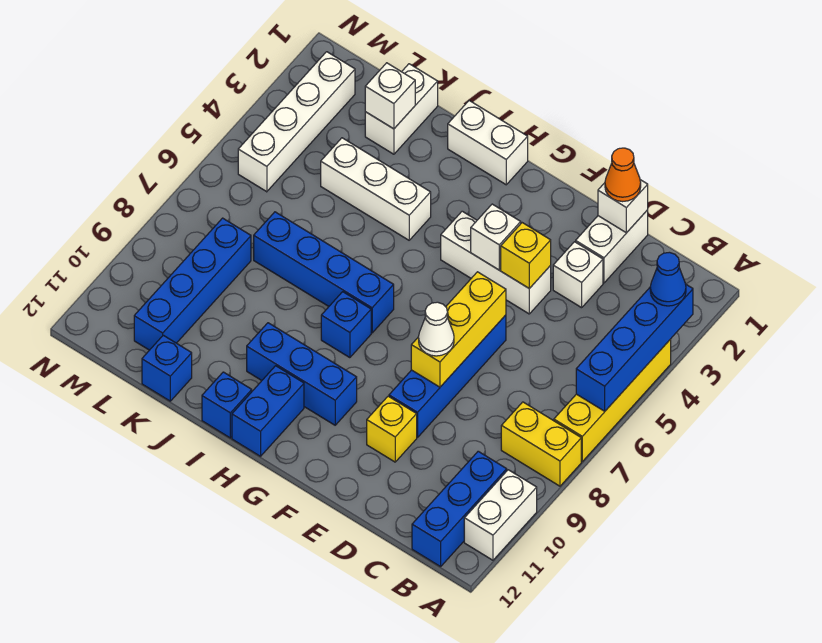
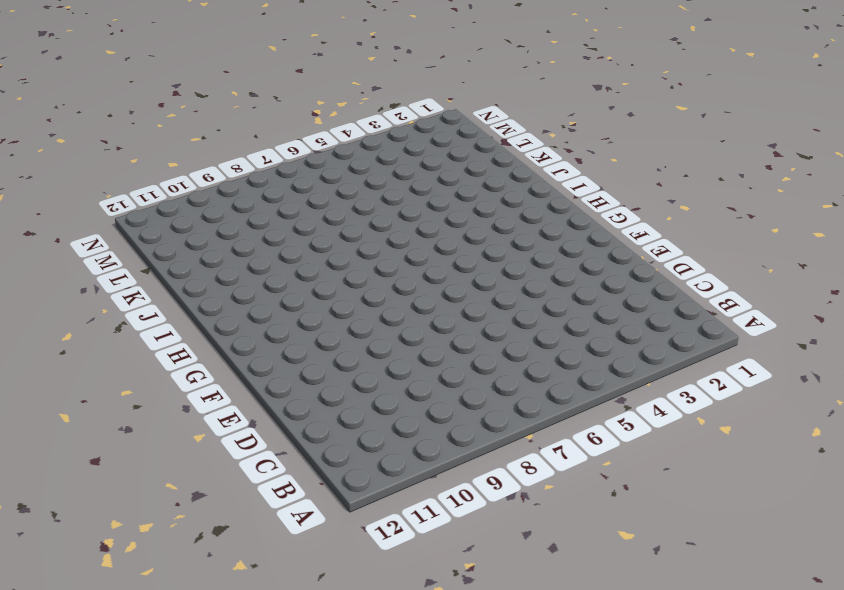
none -> yellow 1x4 brick [554,339,671,461]
none -> yellow 1x2 brick [501,402,581,486]
none -> white 1x2 brick [464,470,537,560]

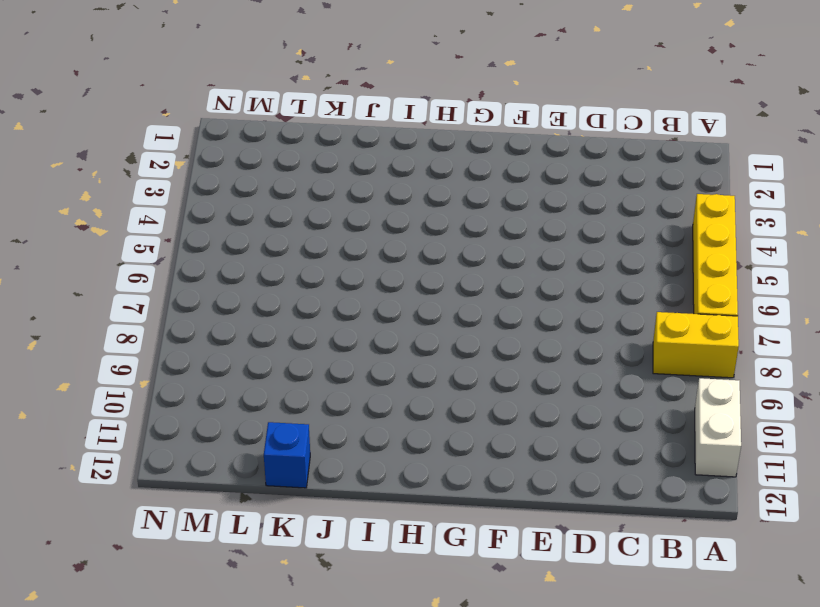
none -> blue 1x3 brick [412,451,507,567]
none -> white 1x2 brick [576,210,648,283]
none -> white 1x1 brick [553,242,603,308]

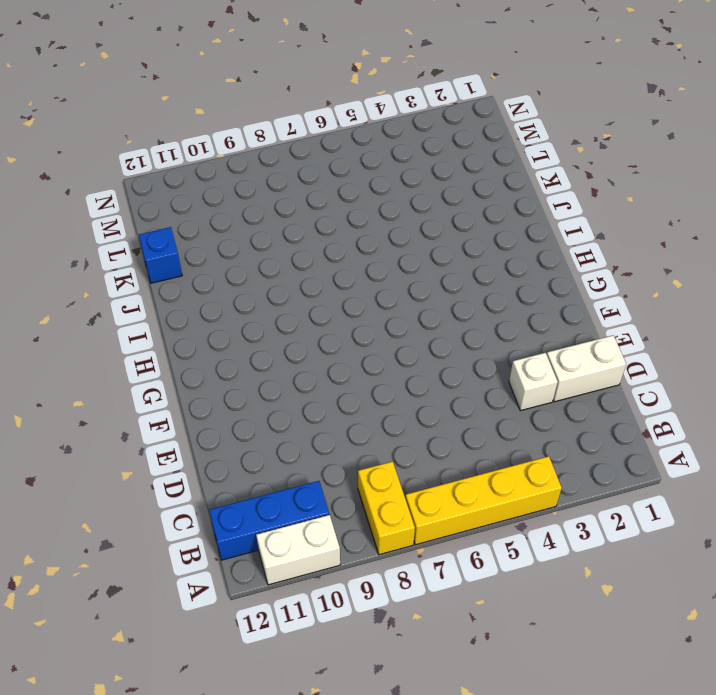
none -> white 1x3 brick [441,211,551,314]
none -> blue 1x4 brick [389,315,506,437]
none -> yellow 1x1 brick [367,396,417,462]

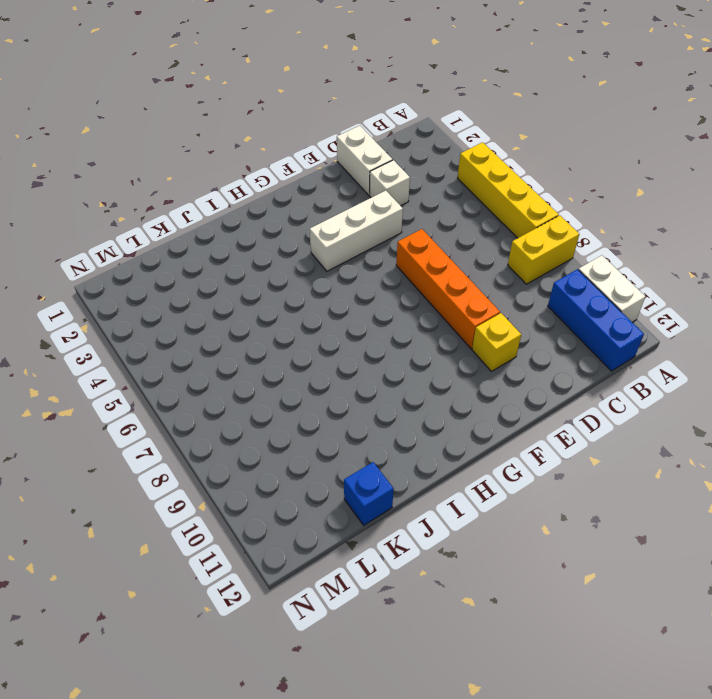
orange 1x4 brick [396,229,500,349] -> blue 1x4 brick [389,315,506,437]
none -> blue 1x3 brick [247,323,357,425]
none -> white 1x2 brick [448,101,528,185]
none -> blue 1x4 brick [254,212,394,333]

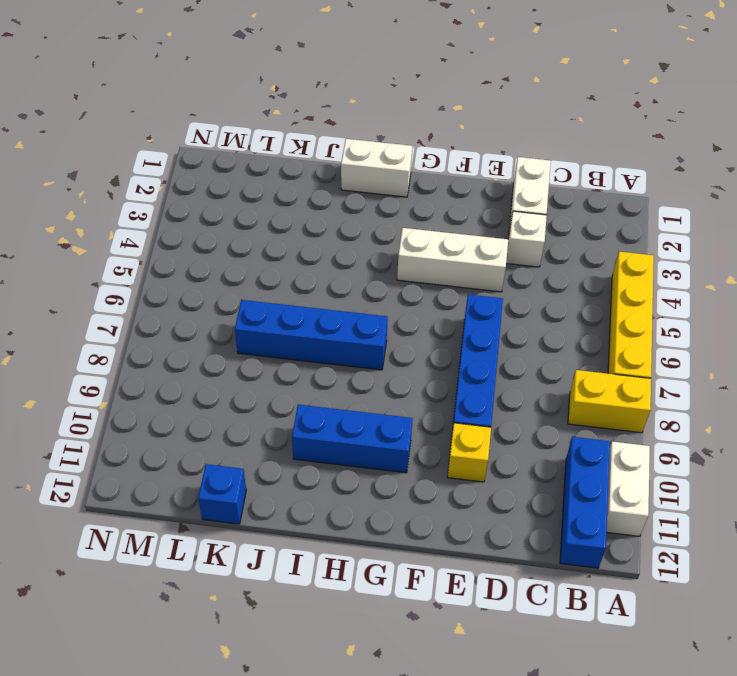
none -> blue 1x1 brick [321,292,371,358]
none -> blue 1x2 brick [232,366,304,456]
none -> white 1x3 brick [321,138,431,240]

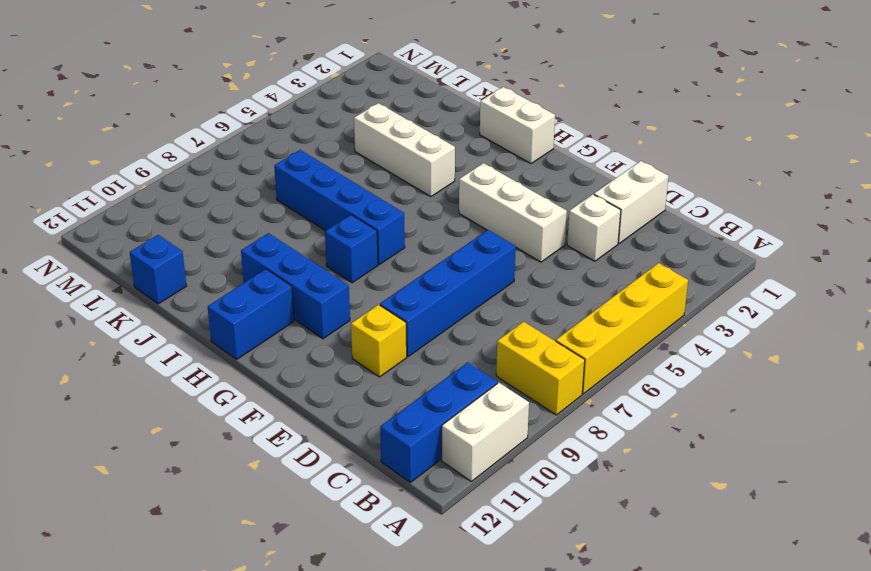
none -> blue 1x1 brick [202,372,252,438]
none -> white 1x2 brick [365,64,438,154]
none -> blue 1x4 brick [134,218,251,350]

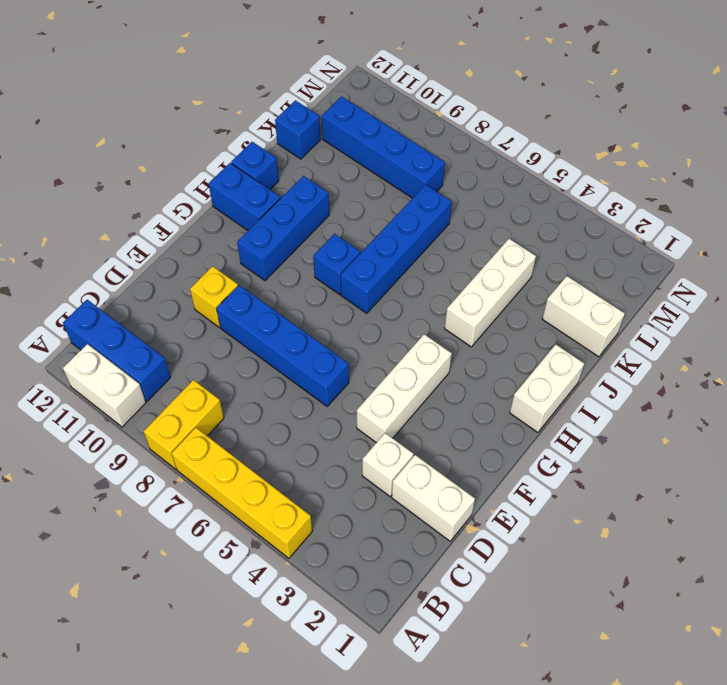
none -> white 1x4 brick [238,52,355,192]
none -> blue 1x4 brick [576,285,693,411]
none -> white 1x1 brick [598,180,648,233]

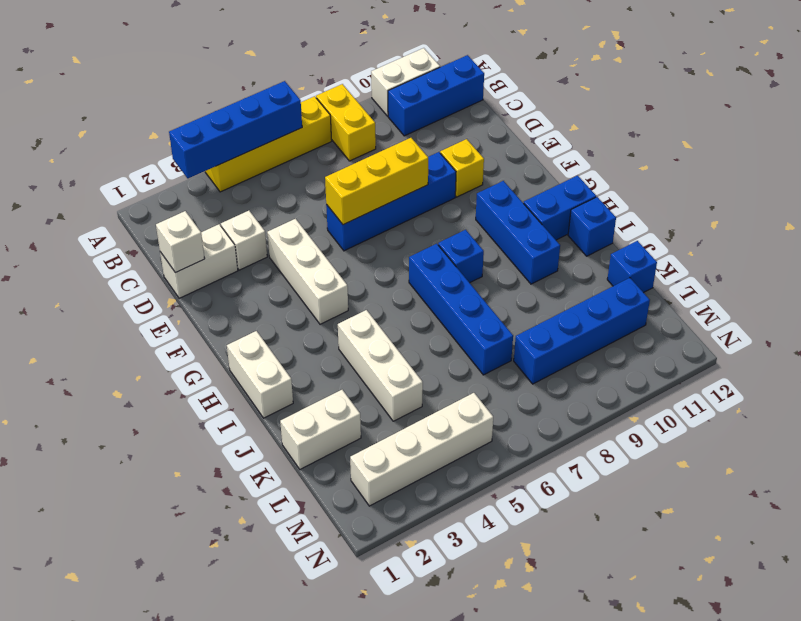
none -> yellow 1x1 brick [501,223,551,288]
none -> white 1x1 brick [471,204,521,270]
none -> white 1x1 brick [365,63,415,129]

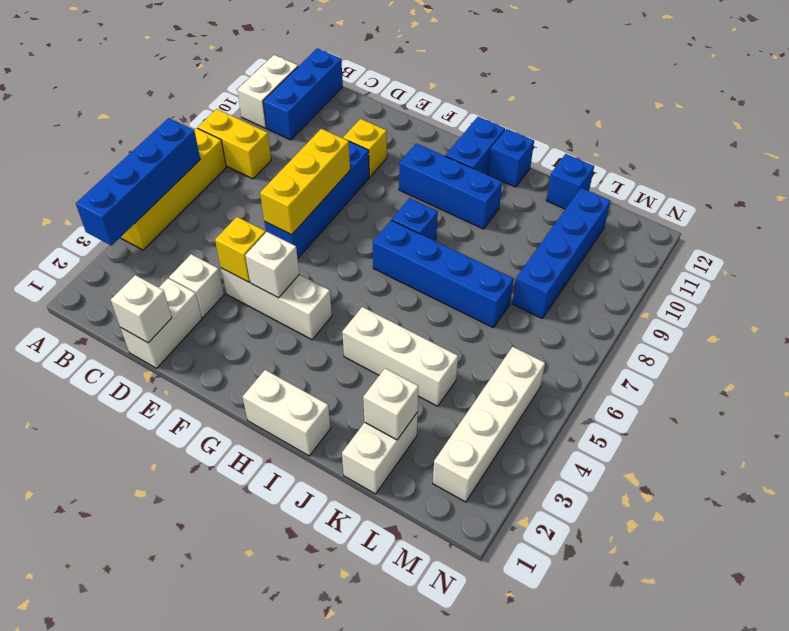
none -> blue 1x1 cone [650,252,686,306]
none -> orange 1x1 cone [605,148,641,202]
none -> white 1x1 cone [419,302,454,356]

